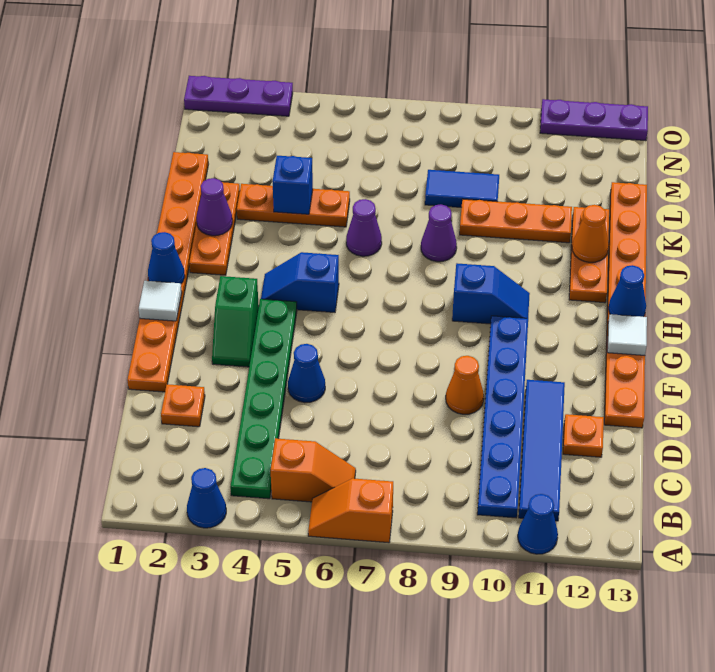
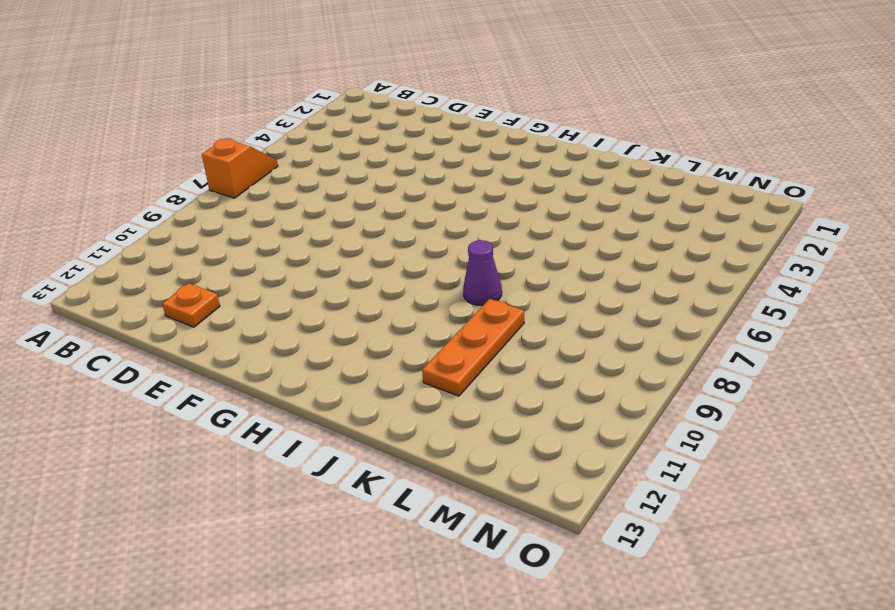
none -> blue 1x1 cone [187,468,226,528]
none -> blue 1x1 cone [518,494,558,554]
none -> green 1x6 plate [230,299,297,499]
none -> orange 1x2 slope [271,438,356,502]

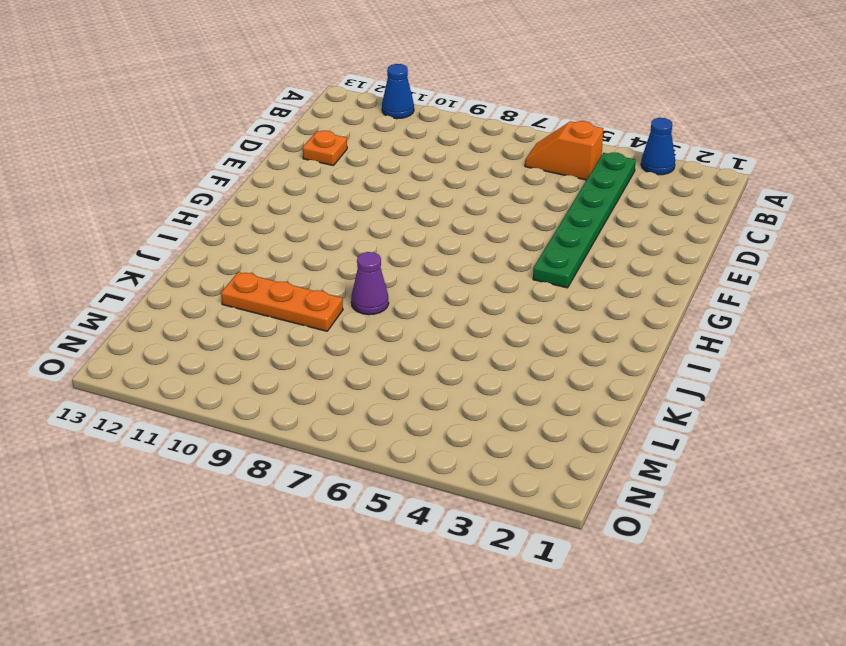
none -> orange 1x2 slope [308,478,393,543]
none -> blue 1x6 plate [477,316,528,518]
none -> blue 1x4 tile [519,380,565,521]
none -> orange 1x1 plate [161,384,205,427]

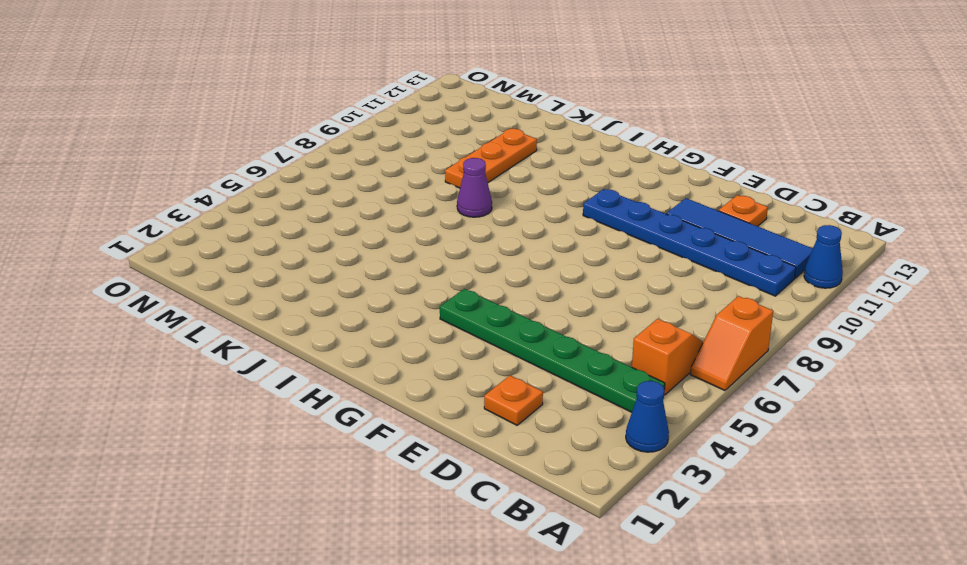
none -> orange 1x8 plate [127,152,208,392]
none -> blue 1x1 cone [288,344,325,403]
none -> orange 1x1 cone [446,356,484,414]
none -> orange 1x8 plate [604,182,647,428]

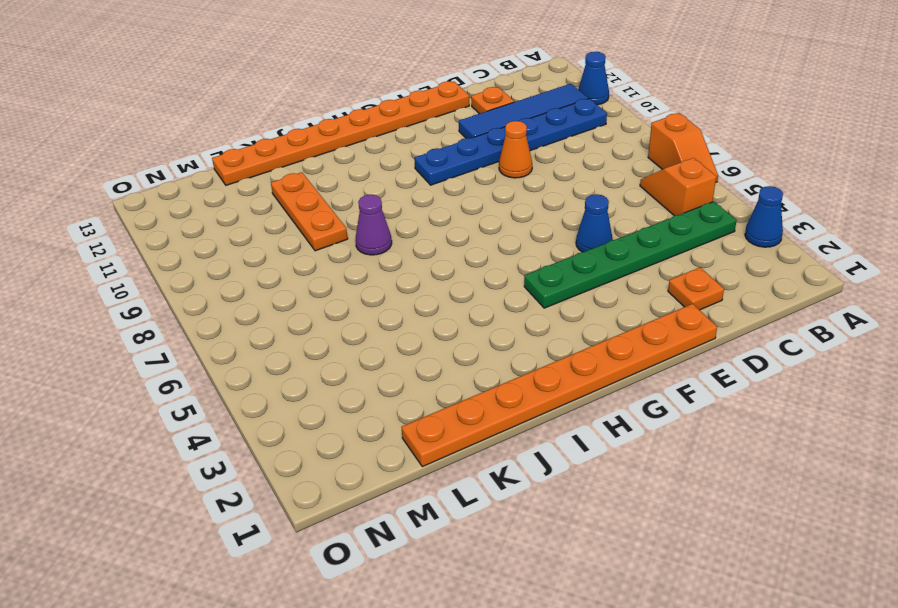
none -> green 1x2 slope [212,276,259,367]
none -> blue 1x2 slope [261,252,339,312]
none -> blue 1x2 slope [452,263,530,324]
none -> orange 1x3 plate [189,182,240,275]

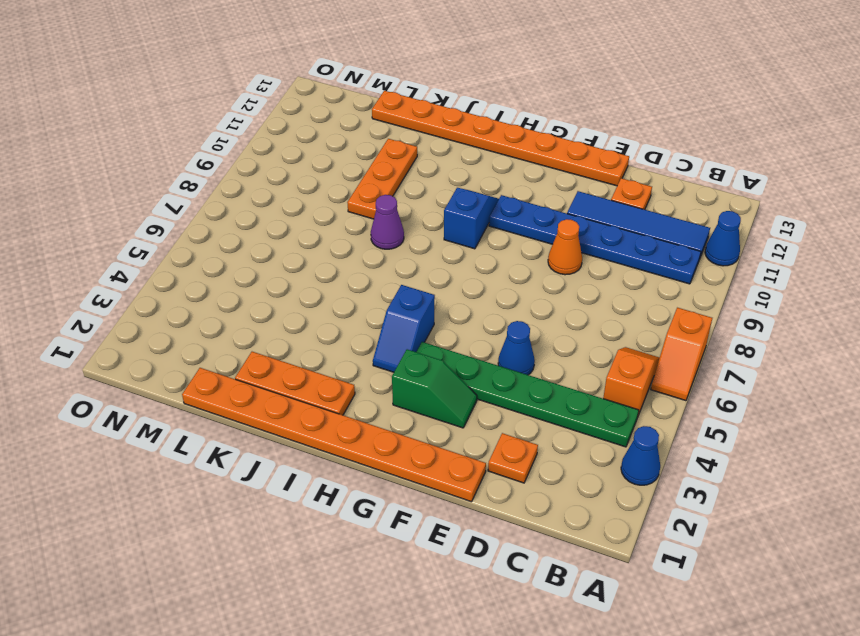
none -> orange 1x3 plate [569,207,609,303]
none -> purple 1x1 cone [346,199,382,256]
none -> orange 1x3 plate [237,184,350,227]
none -> blue 1x2 tile [425,170,499,207]

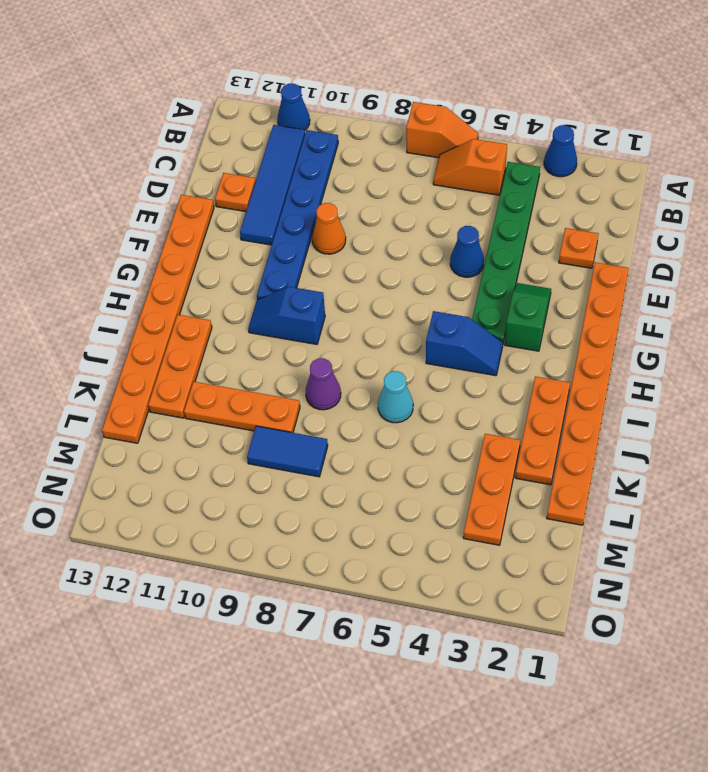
cyan 1x1 cone [378,371,413,423] -> purple 1x1 cone [346,199,382,256]
orange 1x3 plate [463,434,520,545] -> orange 1x3 plate turned to [237,184,350,227]
none -> purple 1x3 plate [184,76,293,116]
none -> purple 1x3 plate [540,99,648,141]
none -> white 1x1 tile [139,281,182,321]
none -> white 1x1 tile [607,314,647,355]

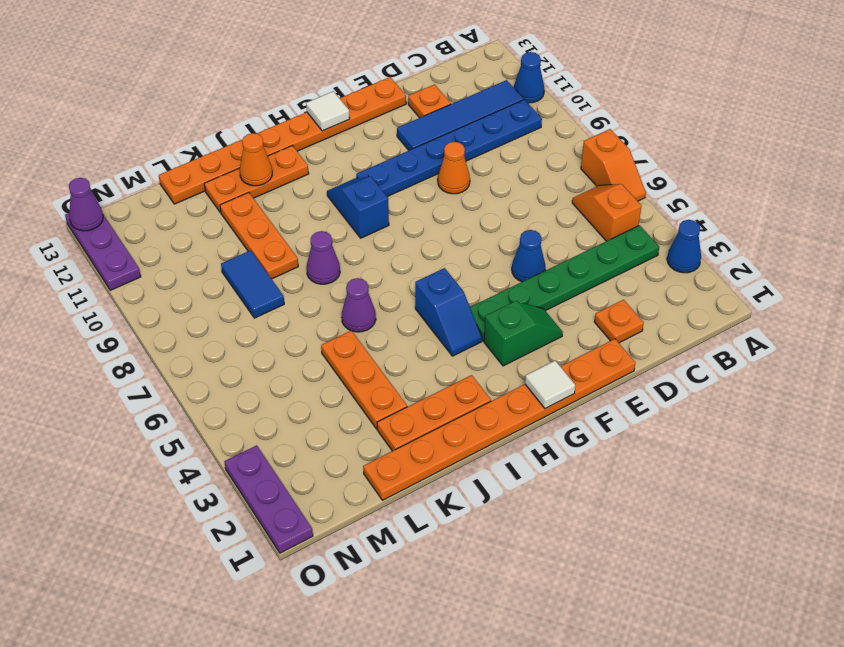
purple 1x1 cone [69,178,103,231] -> purple 1x1 cone moved to [197,178,232,236]
none -> blue 1x1 cone [148,232,185,284]
none -> blue 1x1 cone [609,265,646,317]
none -> blue 1x1 brick [272,156,313,214]

